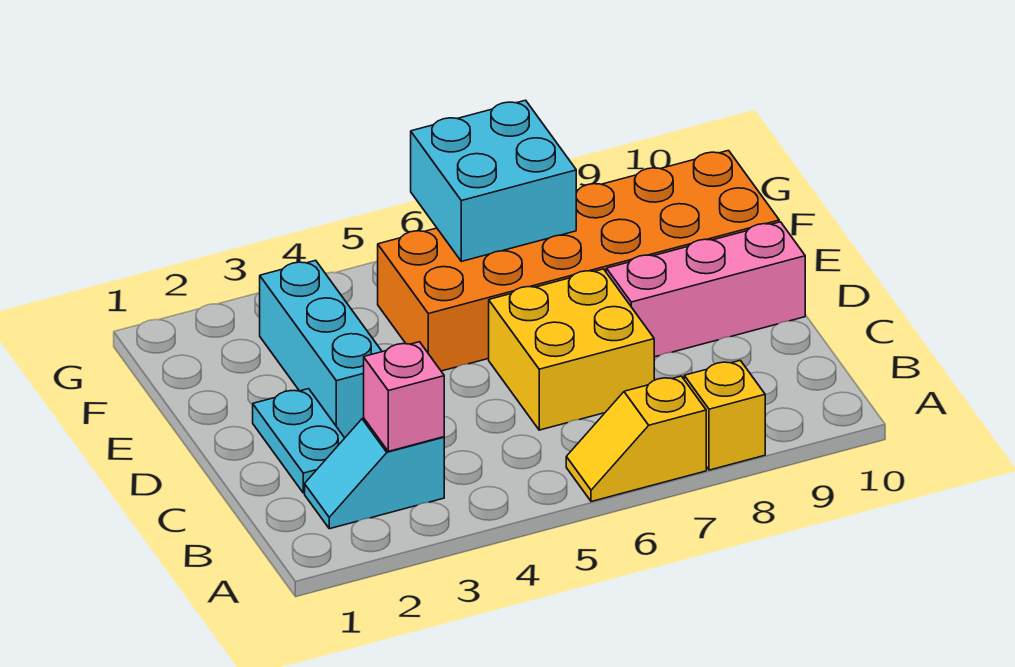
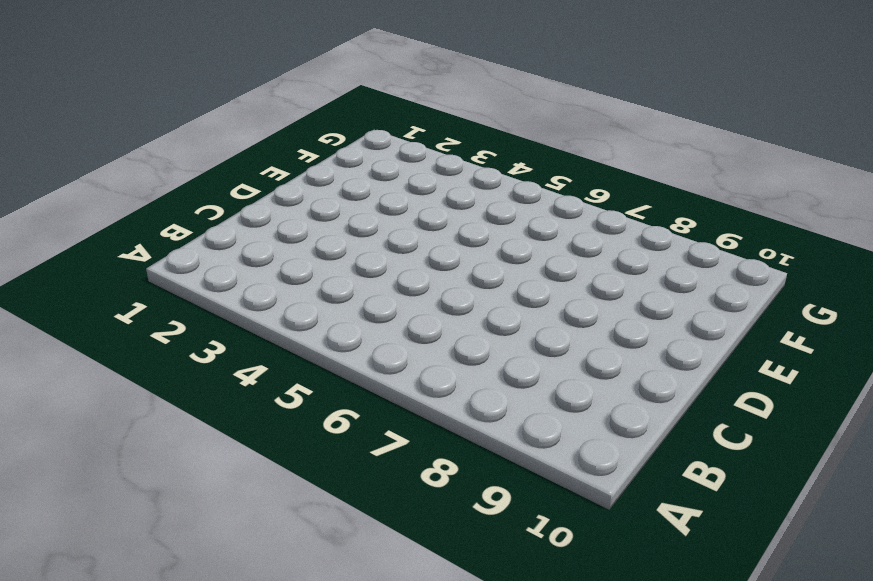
none -> yellow 1x2 slope [566,376,706,502]
none -> yellow 1x1 brick [684,360,765,470]

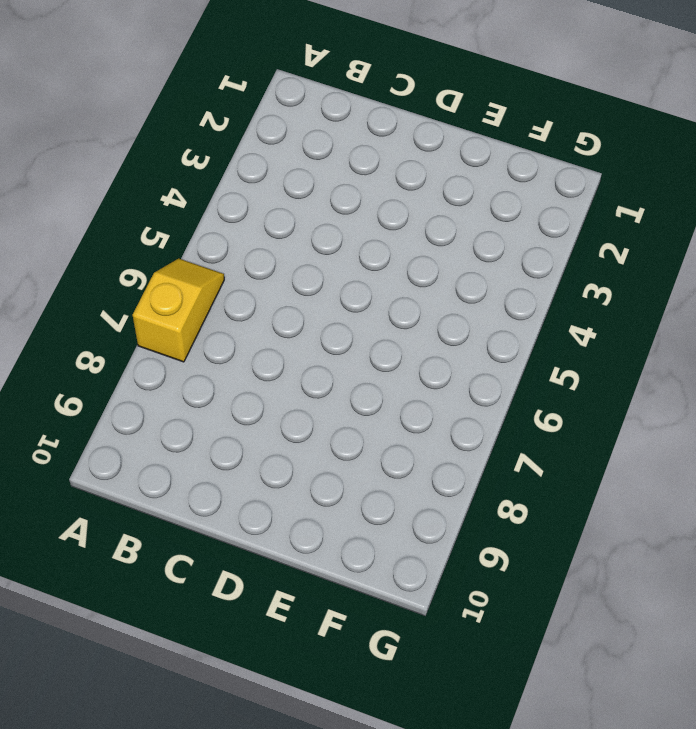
none -> yellow 1x1 brick [684,360,765,470]
none -> cyan 1x2 slope [305,418,444,529]

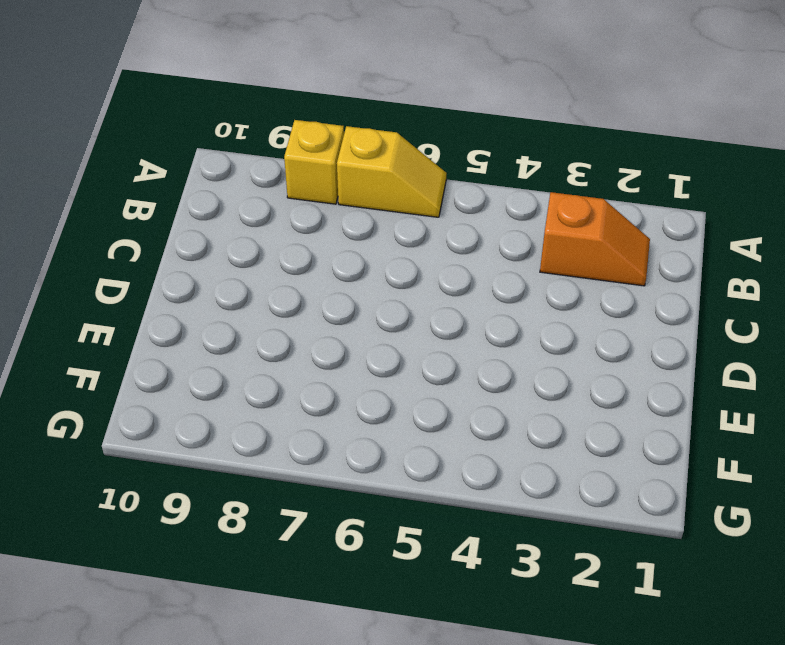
orange 1x2 slope [540,192,650,286] -> cyan 1x2 slope [305,418,444,529]
none -> cyan 1x2 plate [253,389,344,493]
none -> yellow 2x2 brick [489,269,654,430]

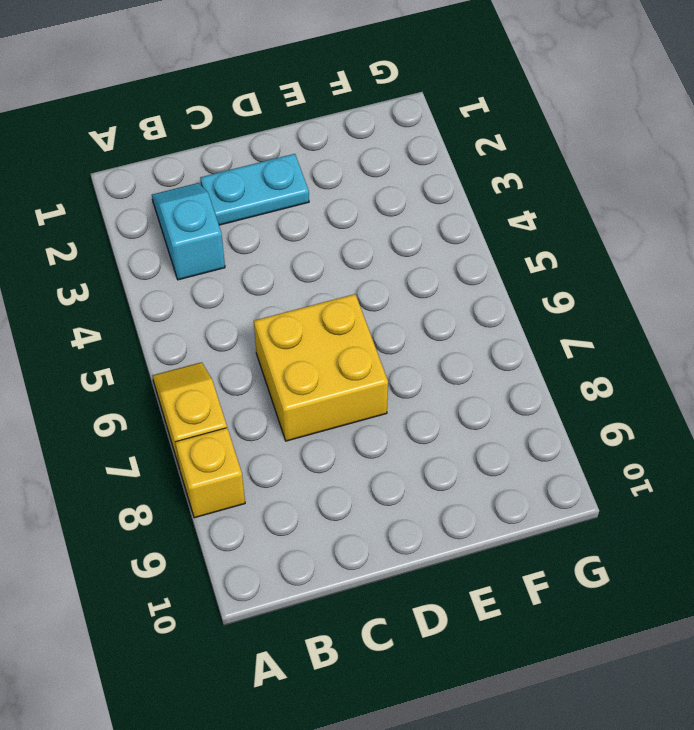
none -> cyan 1x3 brick [260,260,382,438]
none -> pink 1x3 brick [606,222,805,357]

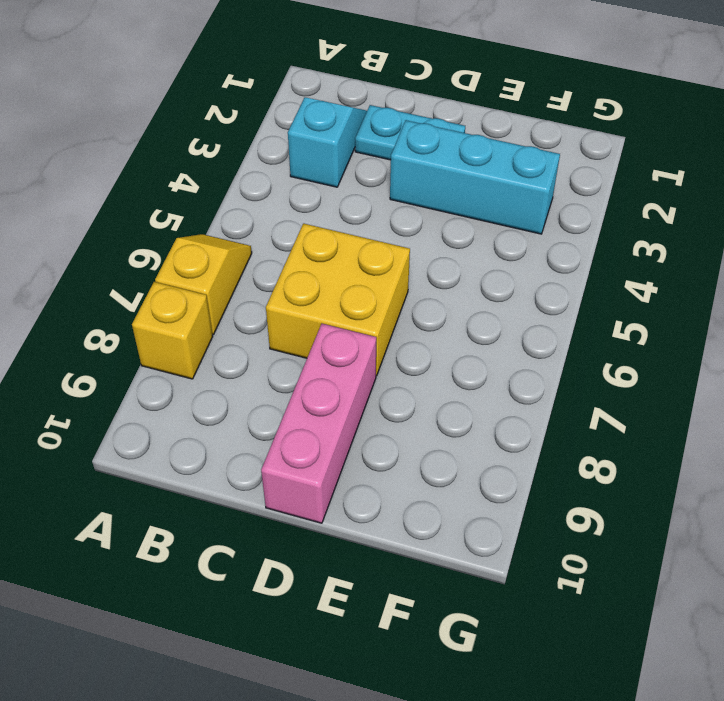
none -> orange 2x6 brick [378,151,779,371]
none -> pink 1x1 brick [364,342,444,451]

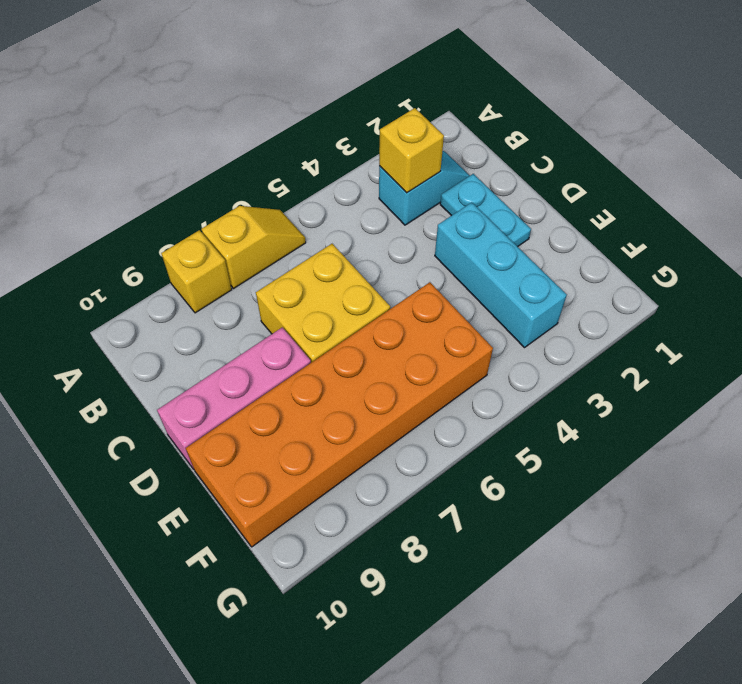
yellow 1x1 brick [379,108,444,193] -> pink 1x1 brick [364,342,444,451]
none -> cyan 2x2 brick [411,100,576,261]

